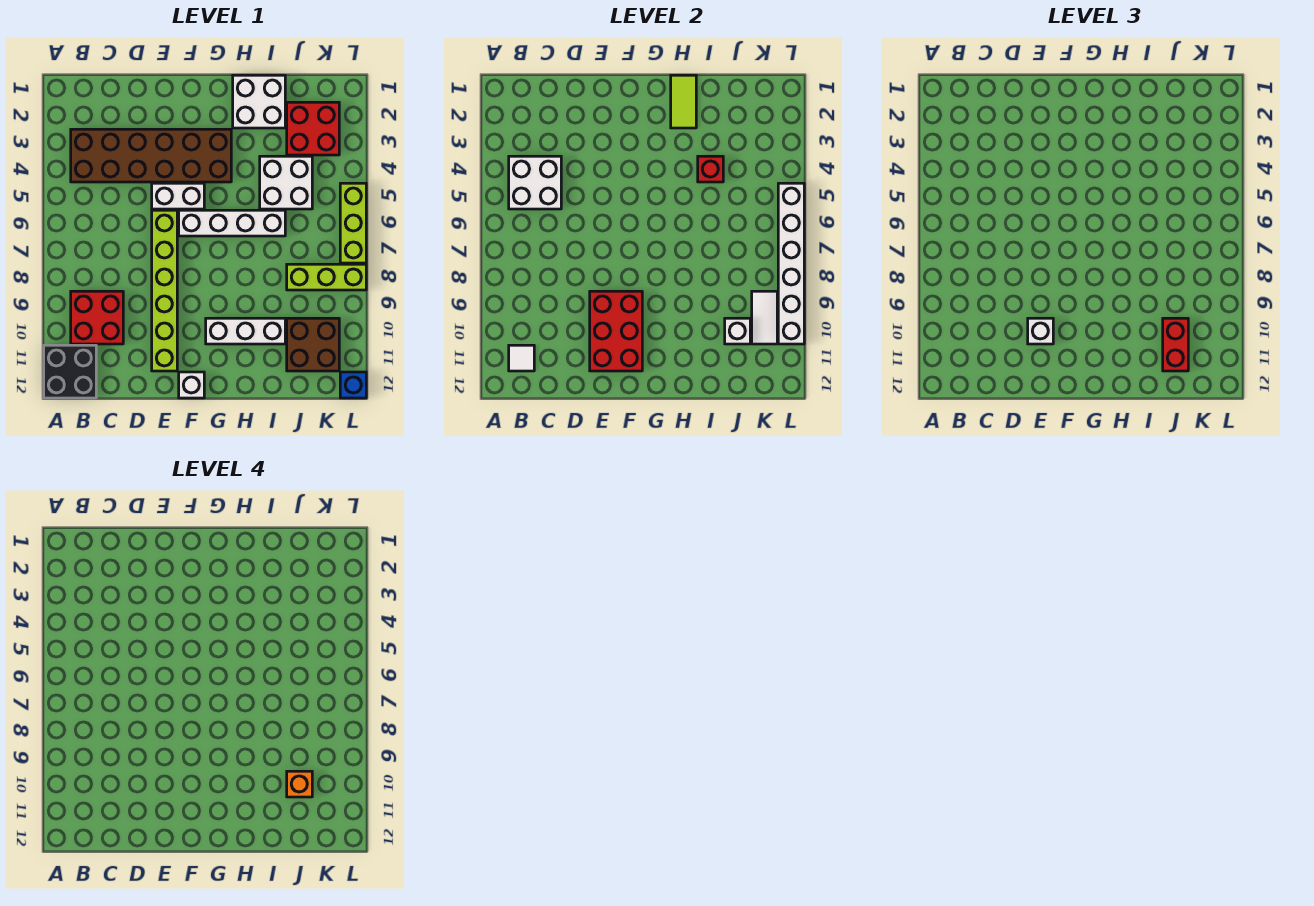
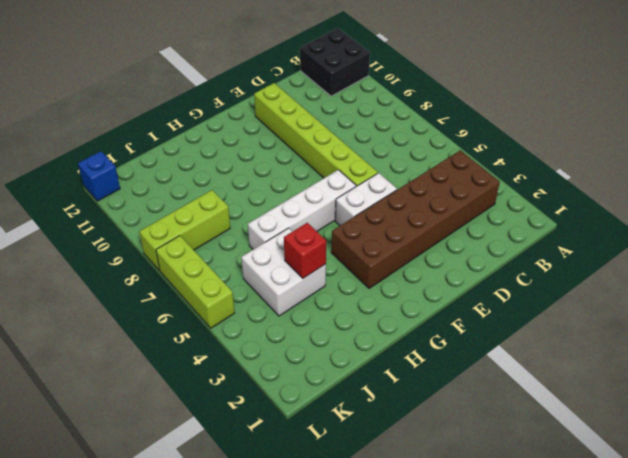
none -> red 2x2 brick [71,291,123,344]
none -> white 1x1 brick [179,372,204,398]
none -> white 1x3 brick [206,318,285,344]

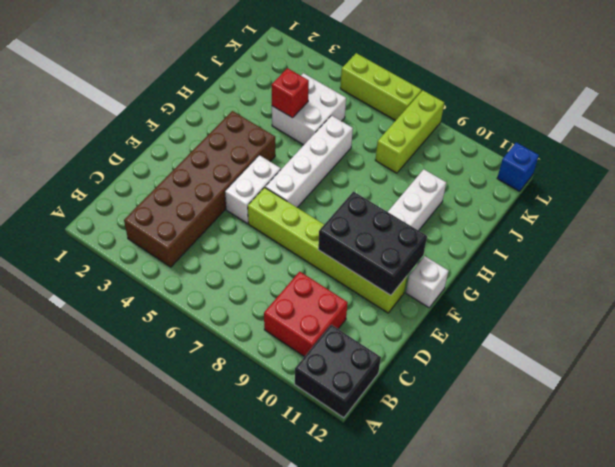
black 2x3 brick [318,192,427,295] -> red 2x3 brick [590,291,642,371]
none -> white 2x2 brick [233,75,285,128]
none -> red 2x2 brick [287,102,339,155]
none -> brown 2x2 brick [287,318,339,371]

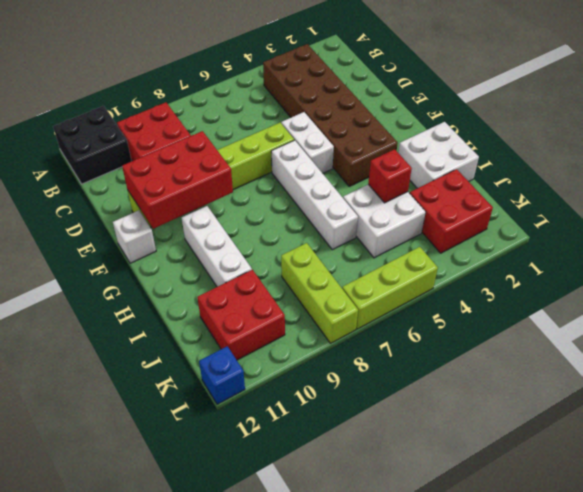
red 2x2 brick [197,270,285,360] -> brown 2x2 brick [287,318,339,371]
none -> white 2x2 brick [509,156,561,209]
none -> white 1x1 tile [509,345,534,371]
none -> lime 1x2 tile [671,75,696,128]

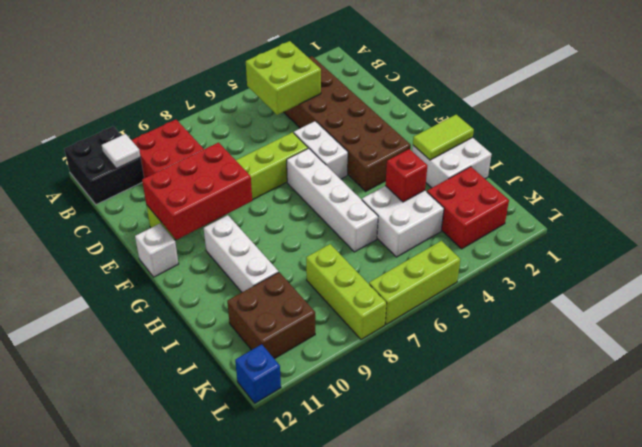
lime 2x2 brick [246,41,321,115] -> white 2x2 brick [509,156,561,209]
none -> white 1x1 brick [725,318,750,344]
none -> white 1x2 tile [752,291,777,344]
none -> white 1x6 brick [778,183,804,344]

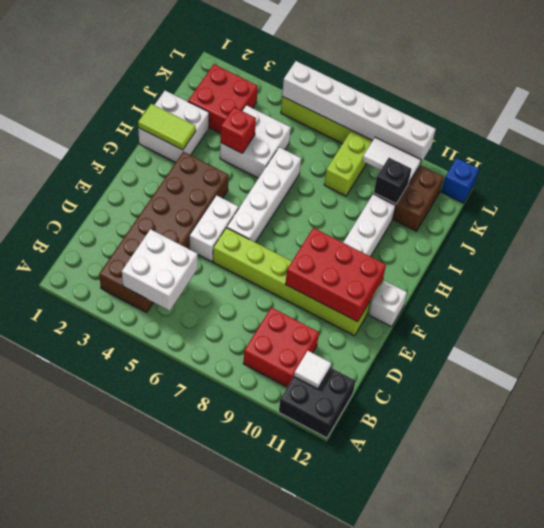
black 1x1 brick [374,158,411,204] -> white 1x1 brick [725,318,750,344]
none -> white 1x1 brick [1028,318,1053,344]
none -> red 1x2 brick [1163,318,1188,371]
none -> orange 1x1 brick [287,771,312,797]

